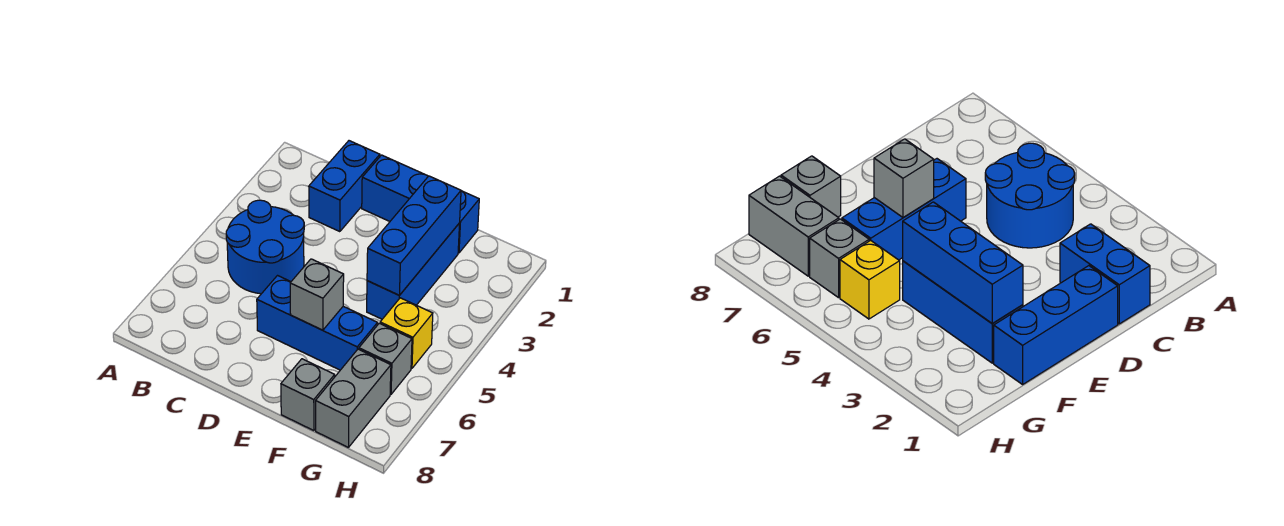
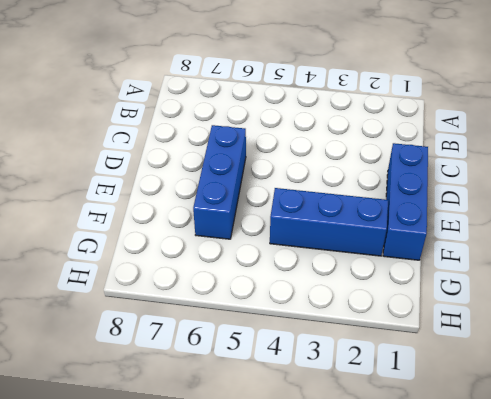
none -> blue 2x2 round brick [226,200,304,294]
none -> blue 1x2 brick [309,141,380,232]

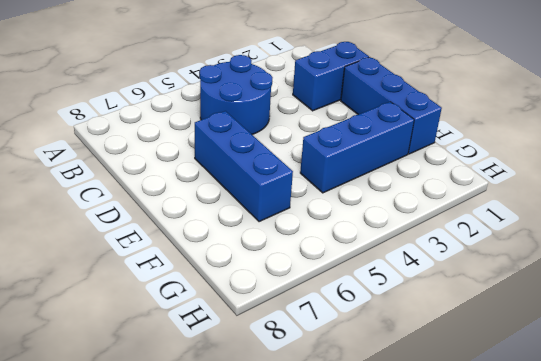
none -> grey 1x1 brick [281,359,335,431]
none -> yellow 1x1 brick [380,298,433,368]

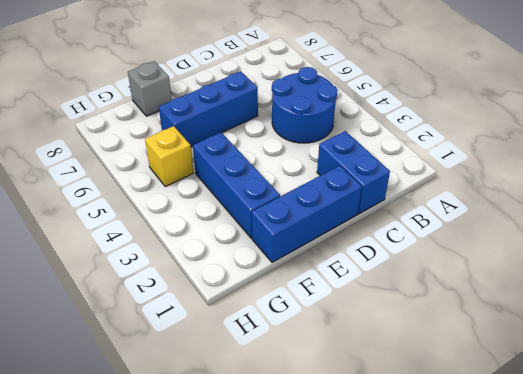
none -> grey 1x1 brick [359,323,412,394]
none -> grey 1x2 brick [315,349,391,447]

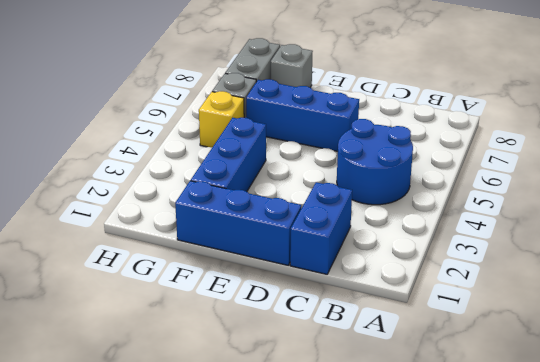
none -> grey 1x1 brick [290,259,344,330]
none -> blue 1x3 brick [367,176,461,295]

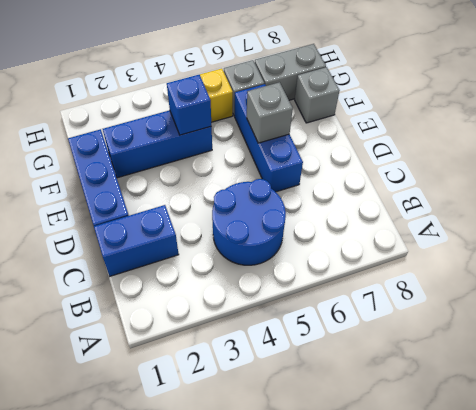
blue 1x1 brick [167,74,211,135] -> blue 1x3 brick [367,176,461,295]

